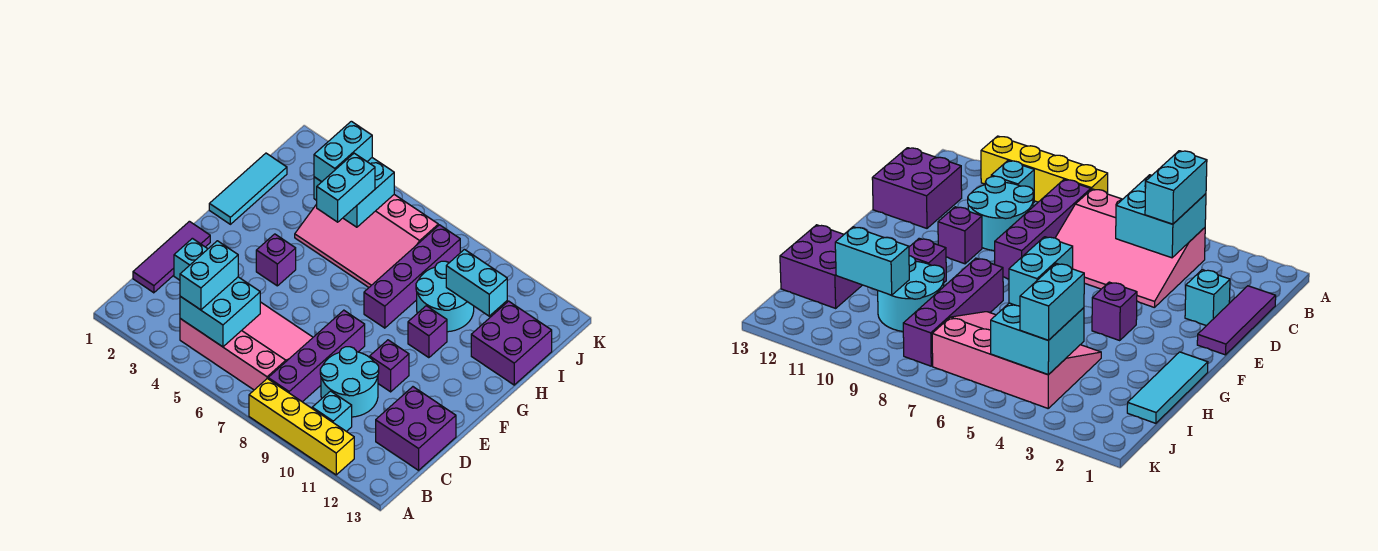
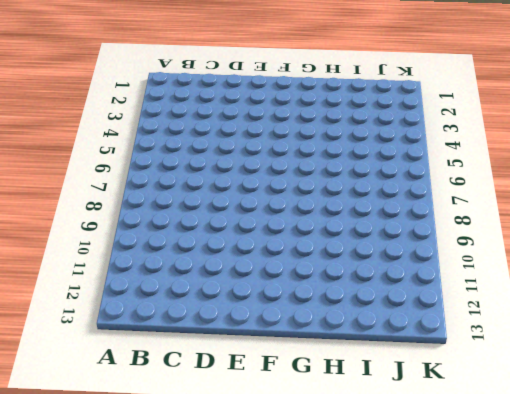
none -> yellow 1x4 brick [249,379,354,475]
none -> pink 3x4 slope [180,302,313,390]
none -> purple 1x4 brick [268,310,365,402]

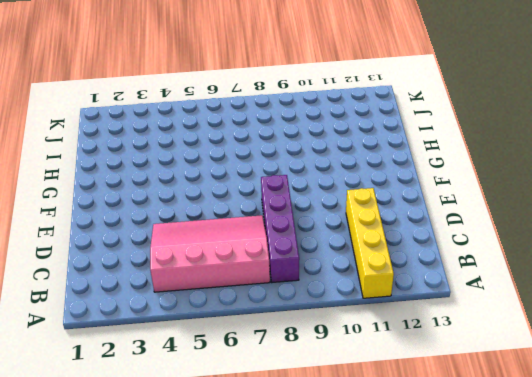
yellow 1x4 brick [346,188,394,298] -> yellow 1x4 brick turned to [249,379,354,475]
none -> cyan 1x1 brick [312,391,352,431]
none -> purple 1x3 tile [133,221,210,293]
none -> cyan 2x2 round brick [320,347,379,417]

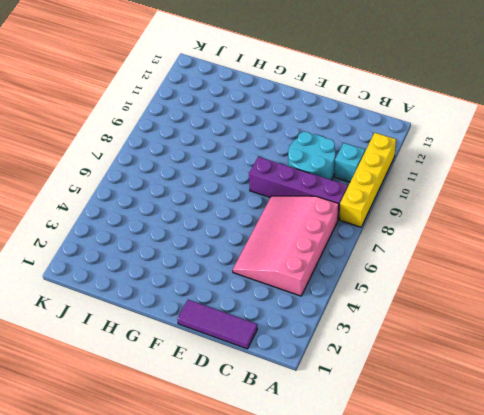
none -> purple 2x2 brick [376,387,456,470]
none -> cyan 1x1 brick [174,238,207,280]
none -> purple 1x1 brick [370,340,409,392]

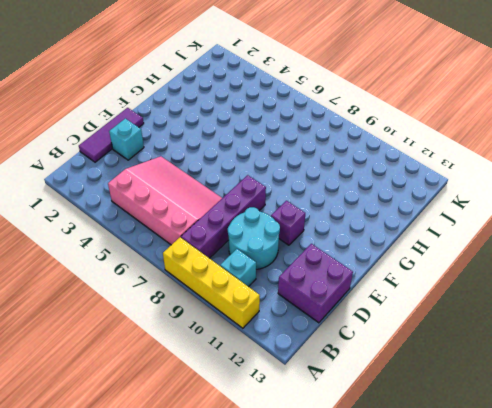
none -> purple 1x1 brick [256,234,296,286]
none -> cyan 1x3 tile [209,153,287,224]
none -> purple 1x4 brick [364,225,460,328]

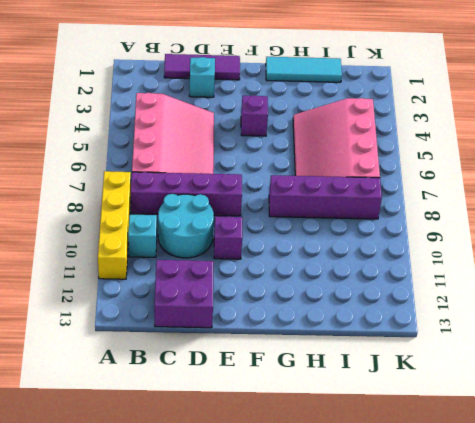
none -> purple 1x1 brick [408,306,447,358]
none -> cyan 2x2 round brick [416,261,474,332]
none -> purple 2x2 brick [471,301,552,385]

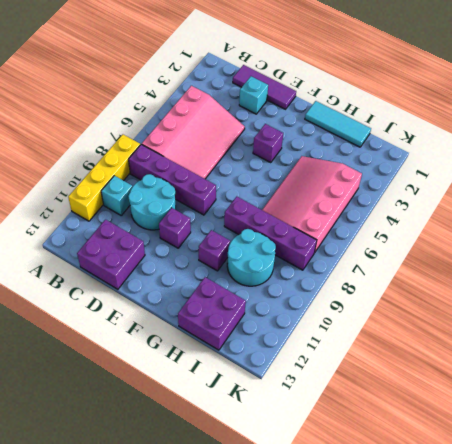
none -> cyan 2x2 brick [180,277,260,347]
none -> cyan 2x2 brick [314,158,394,227]
none -> cyan 1x2 brick [446,249,507,316]

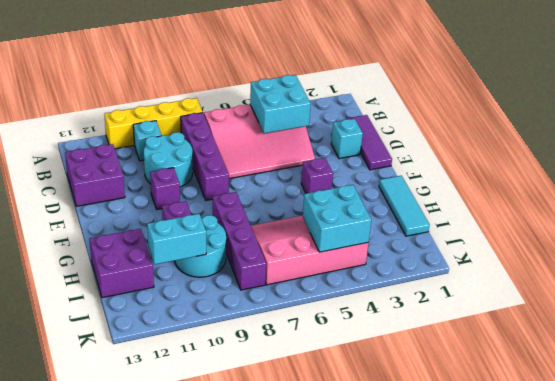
none -> cyan 1x2 brick [180,241,238,310]
none -> cyan 1x2 brick [317,153,375,222]
none -> cyan 1x2 brick [314,121,372,182]

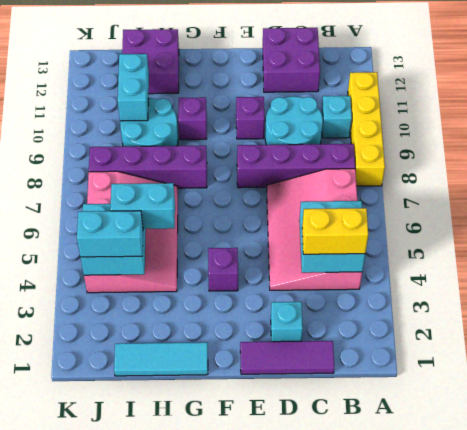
yellow 1x2 brick [302,208,368,254] -> cyan 1x2 brick [180,241,238,310]

